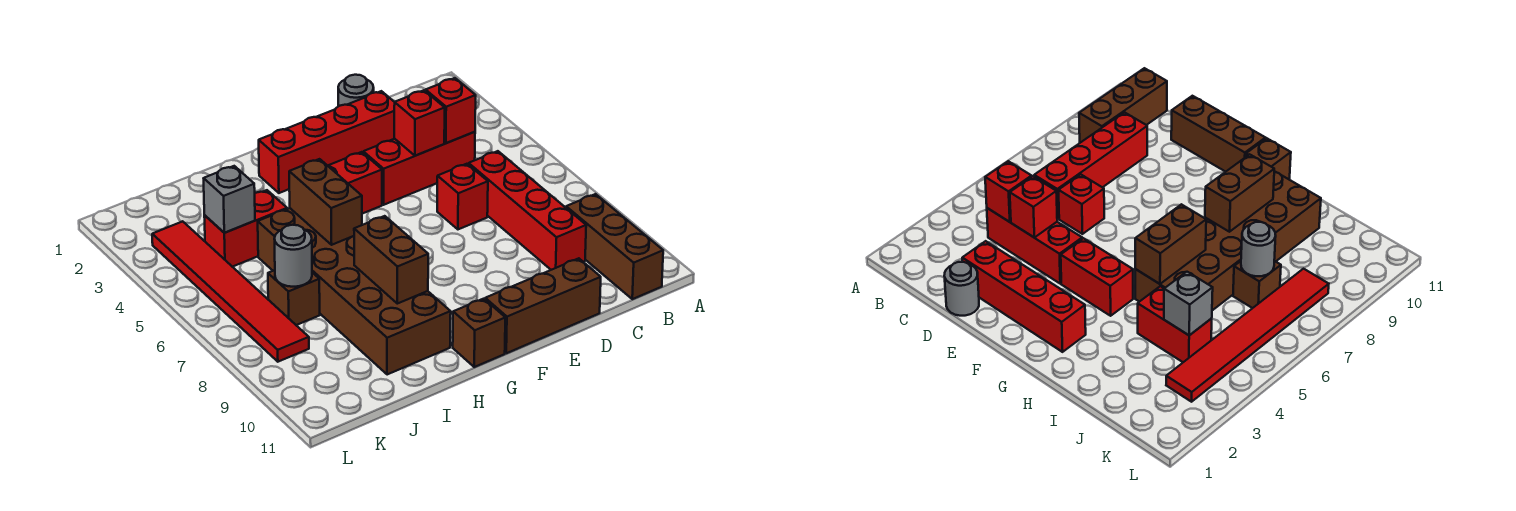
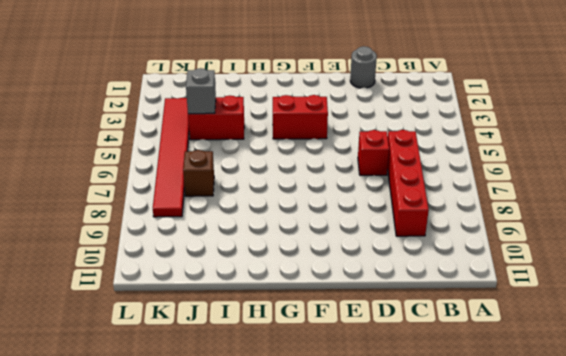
none -> brown 1x3 brick [566,194,663,299]
none -> red 1x3 brick [363,132,475,205]
none -> red 1x4 brick [259,91,395,193]

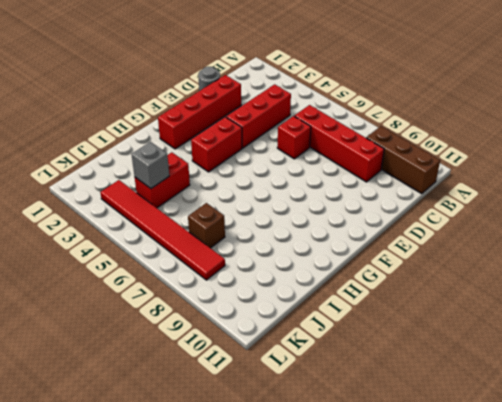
none -> brown 1x3 brick [485,258,601,353]
none -> brown 1x1 brick [453,299,505,367]
none -> brown 2x6 brick [258,208,451,375]

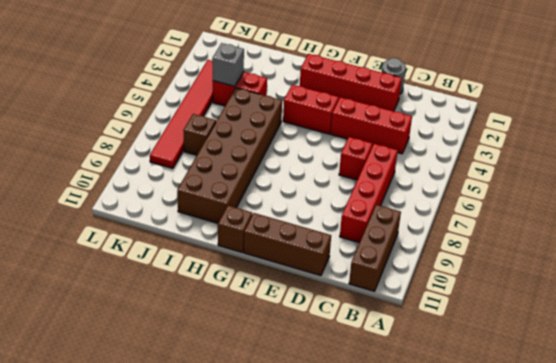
none -> red 1x1 brick [426,78,476,143]
none -> red 1x1 brick [394,90,445,156]
none -> brown 1x2 brick [289,159,362,245]

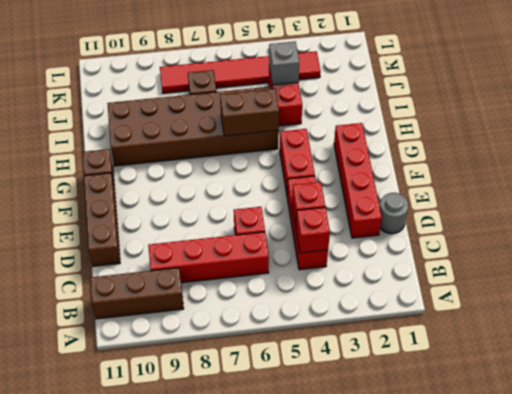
none -> brown 1x2 brick [354,216,428,304]
none -> grey 1x1 round brick [274,225,312,287]

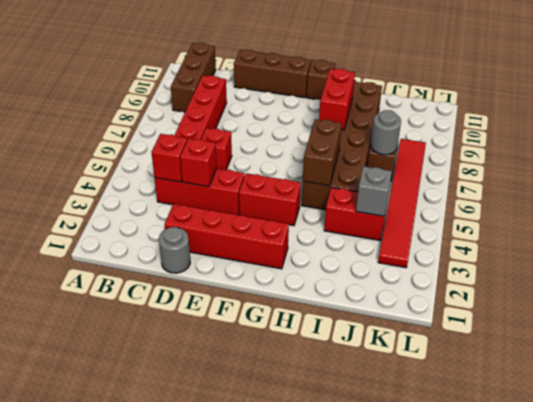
red 1x2 brick [319,69,355,130] -> brown 1x2 brick [354,216,428,304]

